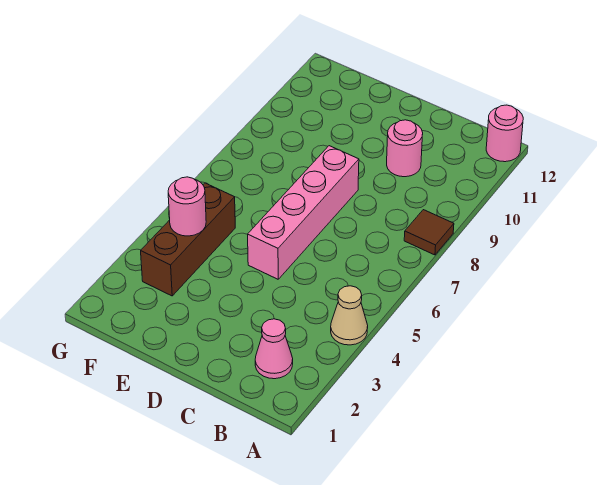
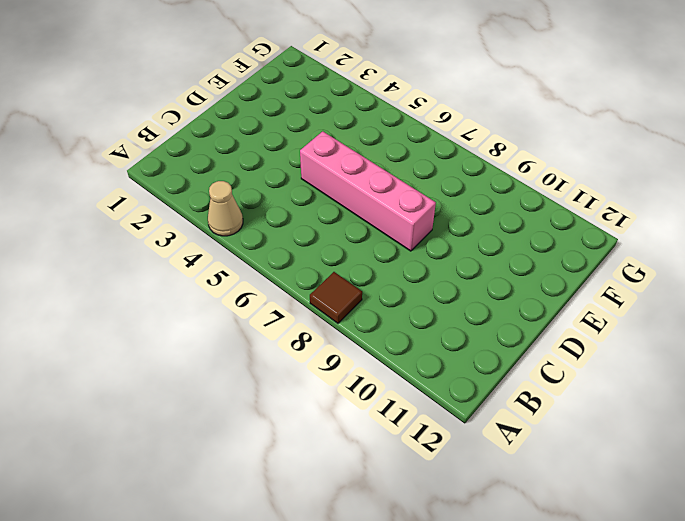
none -> pink 1x1 round brick [486,105,523,162]
none -> pink 1x1 cone [255,319,293,379]

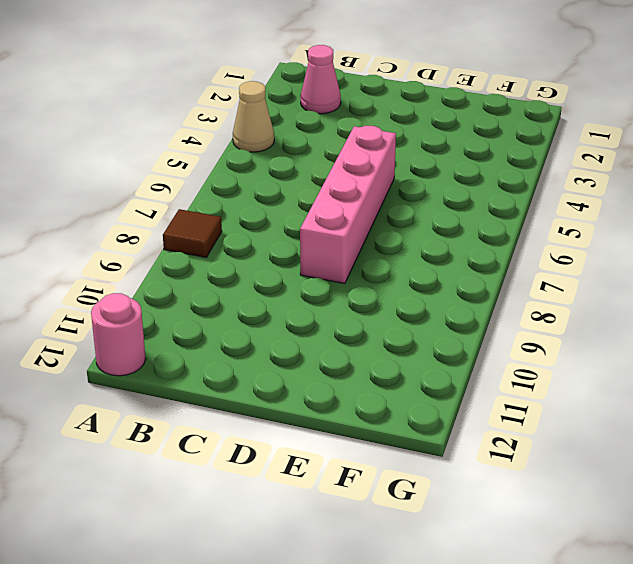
none -> pink 1x1 round brick [387,120,423,177]
none -> brown 1x3 brick [141,183,235,296]

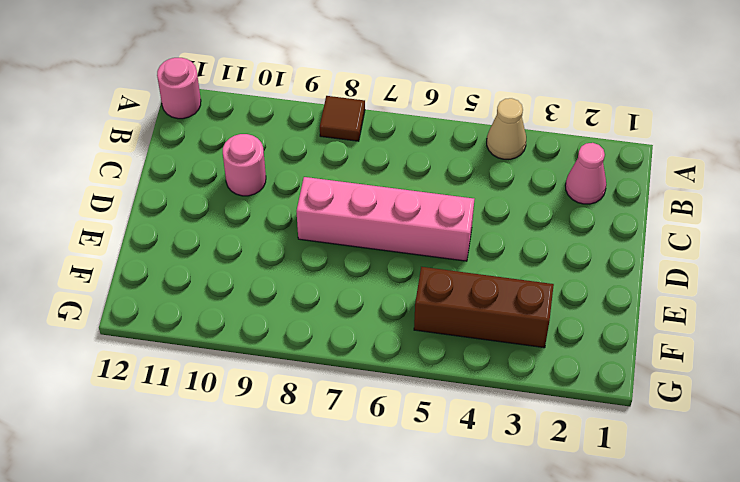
none -> pink 1x1 round brick [168,177,206,236]

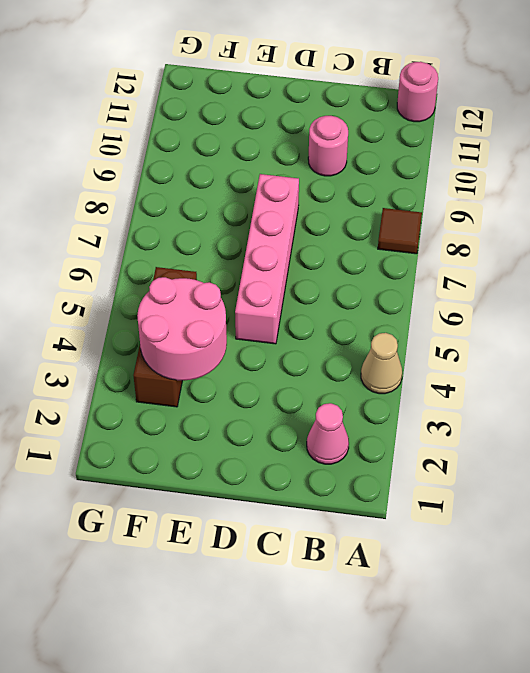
pink 2x2 round brick [137,277,227,380] -> pink 1x1 round brick [168,177,206,236]

